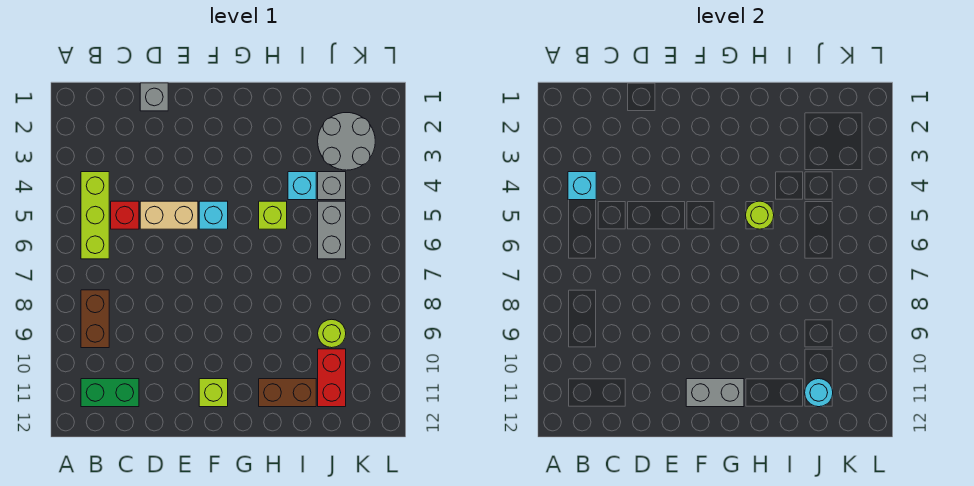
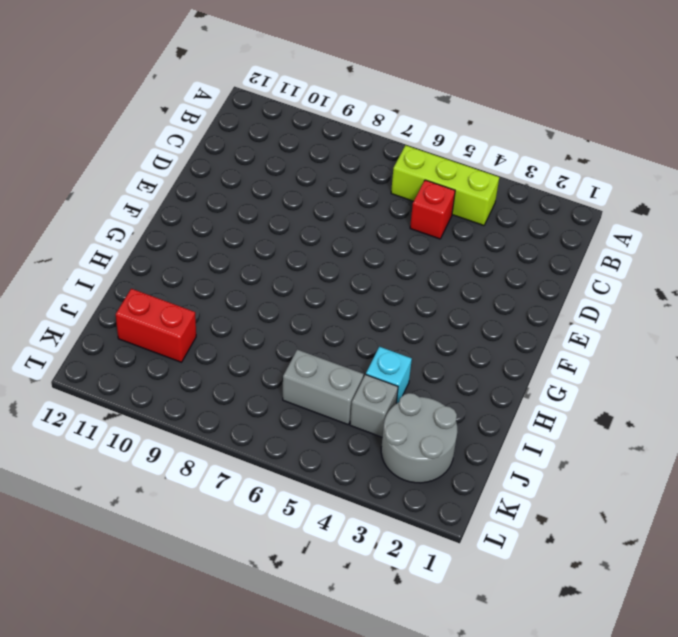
none -> brown 1x2 brick [81,290,109,348]
none -> green 1x2 brick [81,379,139,407]
none -> grey 1x1 brick [140,83,168,111]

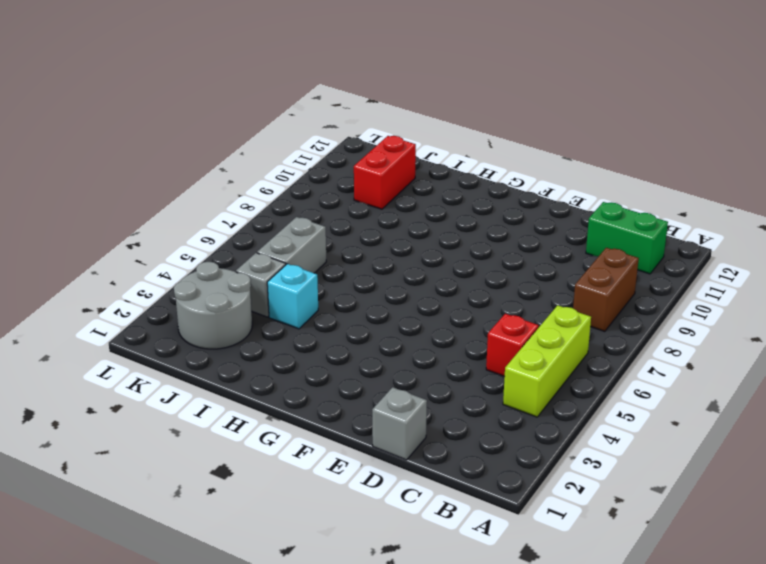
none -> tan 1x2 brick [140,201,198,229]
none -> cyan 1x1 brick [199,201,228,229]
none -> lime 1x1 brick [199,379,228,407]

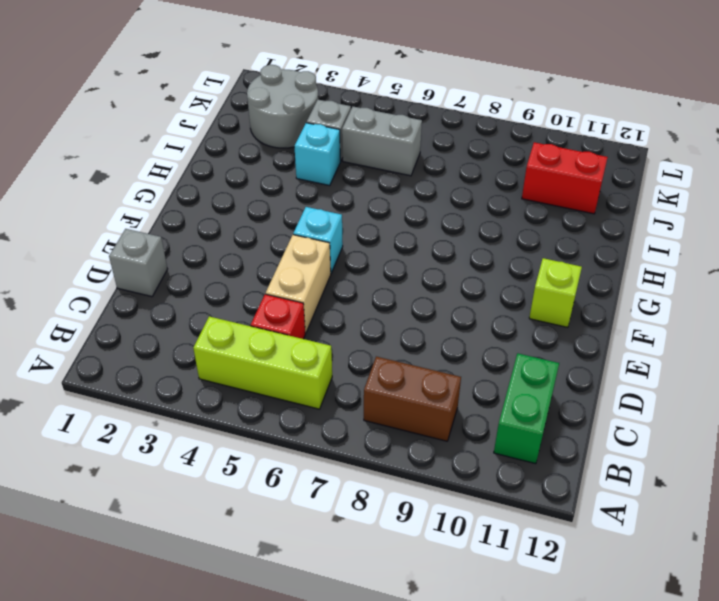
none -> lime 1x1 brick [259,201,287,229]
none -> brown 1x2 brick [259,379,316,407]
none -> lime 1x1 round brick [318,319,346,348]

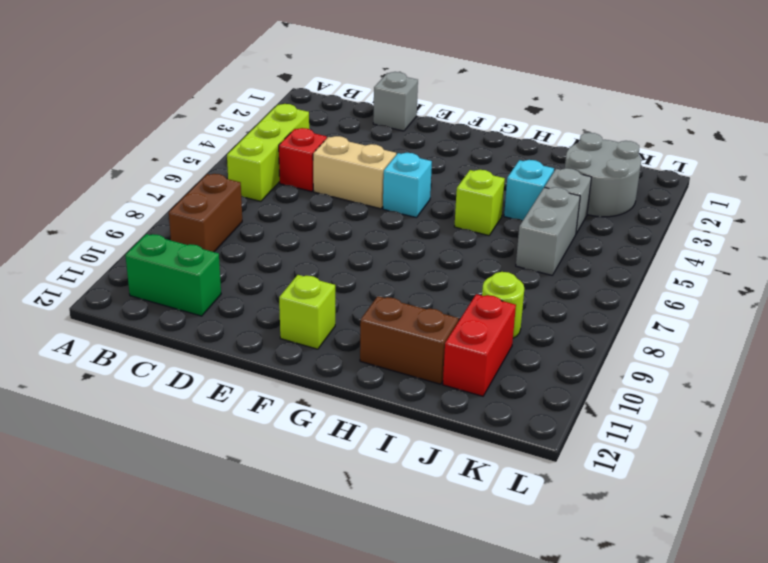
none -> cyan 1x1 brick [568,172,596,200]
none -> grey 1x2 brick [686,379,744,407]
none -> lime 1x1 round brick [746,201,774,229]

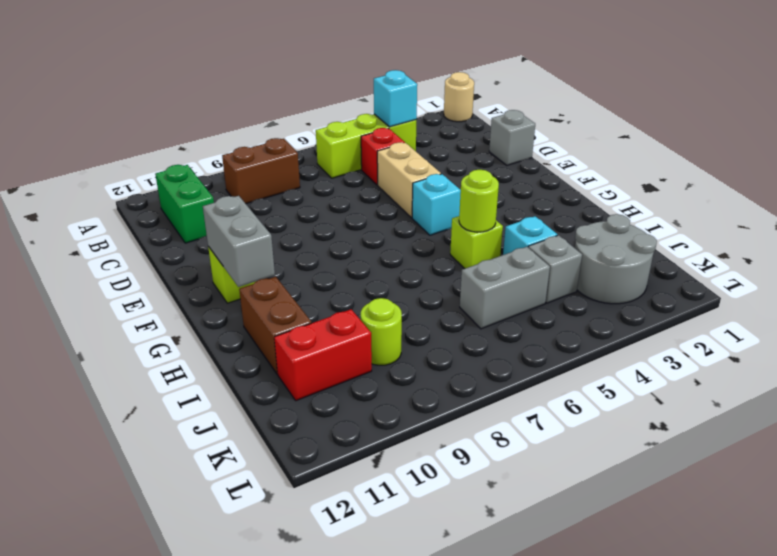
tan 1x1 round brick [444,72,474,122] -> none
none -> cyan 1x1 round brick [805,379,833,407]

